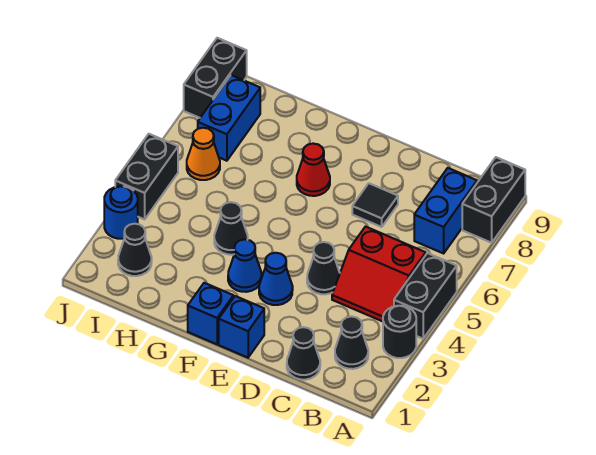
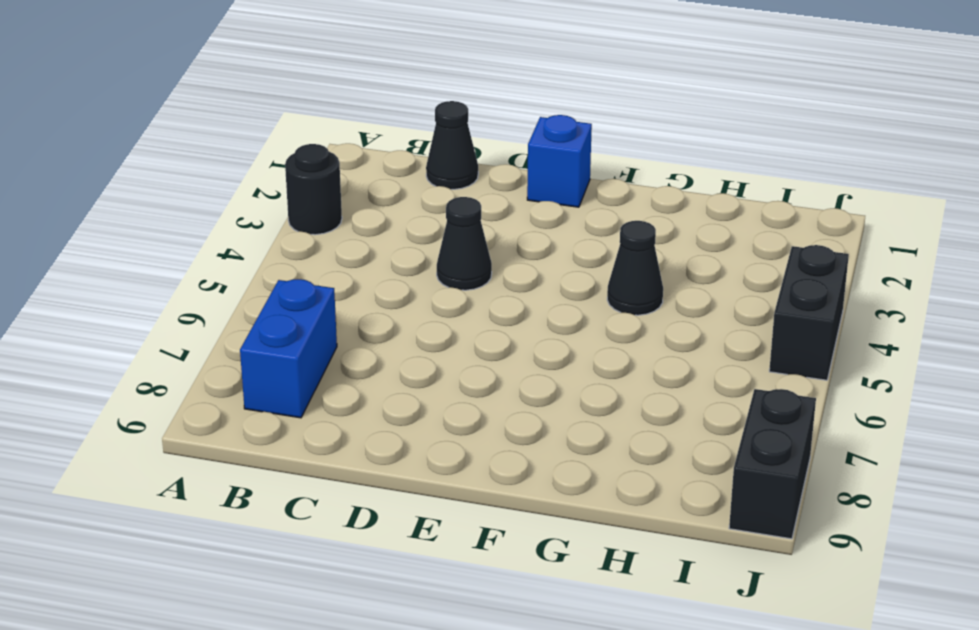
none -> black 1x2 brick [394,253,457,339]
none -> black 1x2 brick [462,157,525,243]
none -> black 1x1 cone [335,316,368,369]

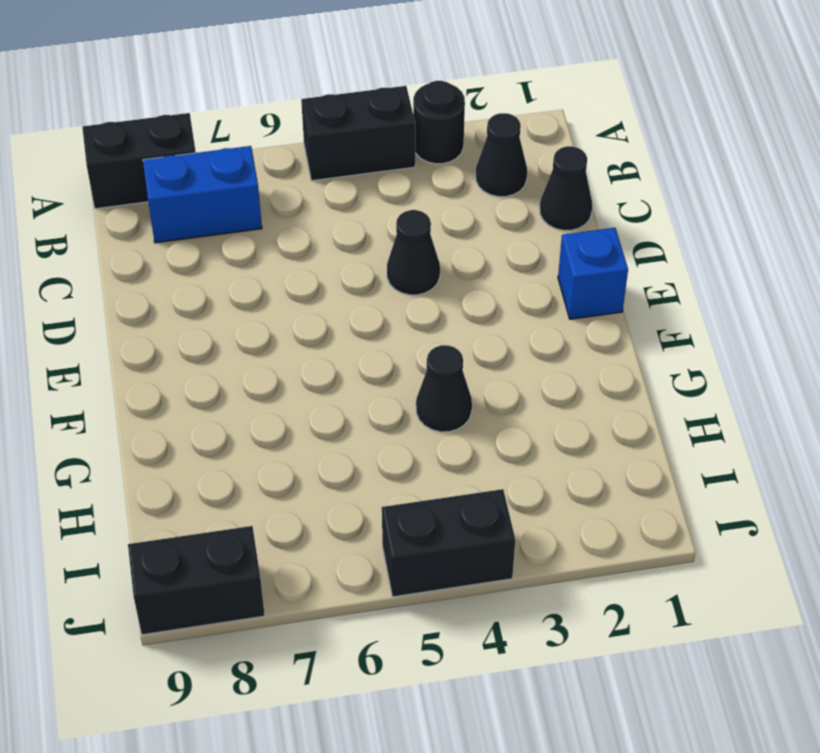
none -> red 2x2 slope [332,227,426,321]
none -> black 1x1 tile [352,183,398,227]
none -> blue 1x1 cone [259,253,293,305]

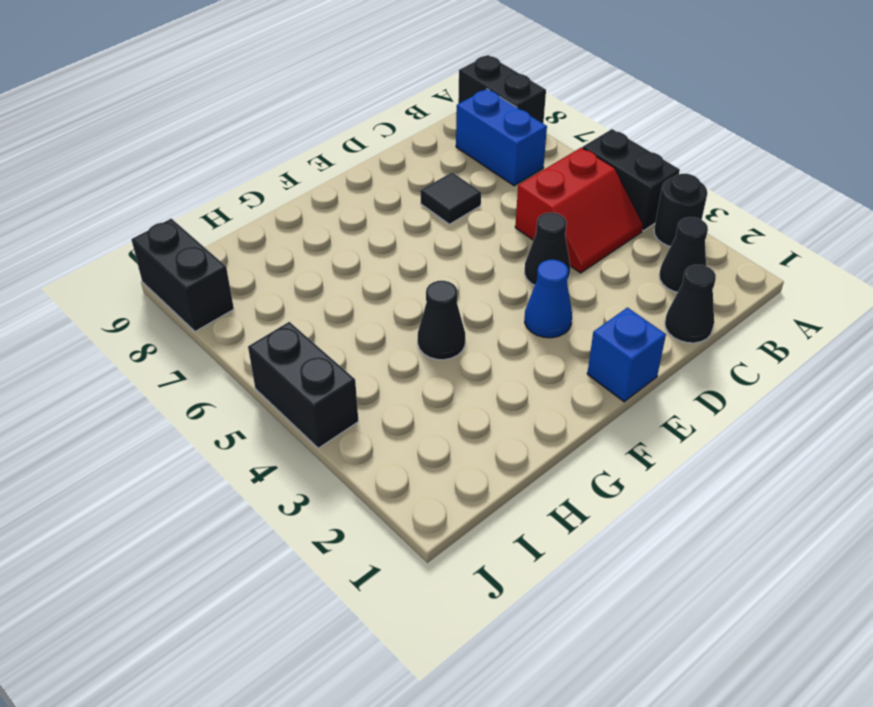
none -> blue 1x1 brick [188,283,233,344]
none -> blue 1x1 cone [228,239,262,292]
none -> red 1x1 cone [297,144,330,196]

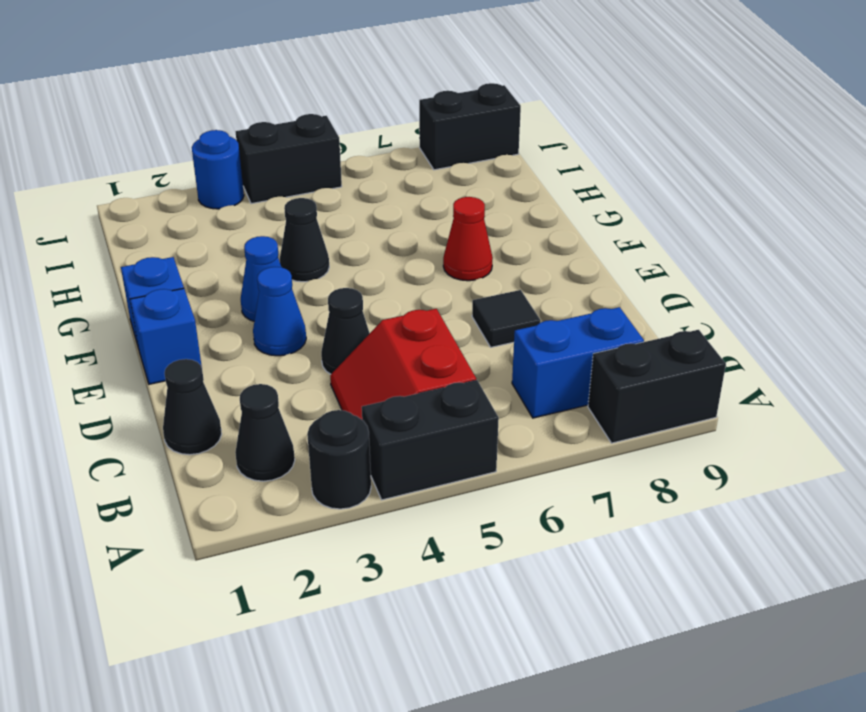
none -> black 1x1 cone [118,224,152,276]
none -> orange 1x1 cone [187,128,220,180]
none -> blue 1x2 brick [198,75,260,161]

